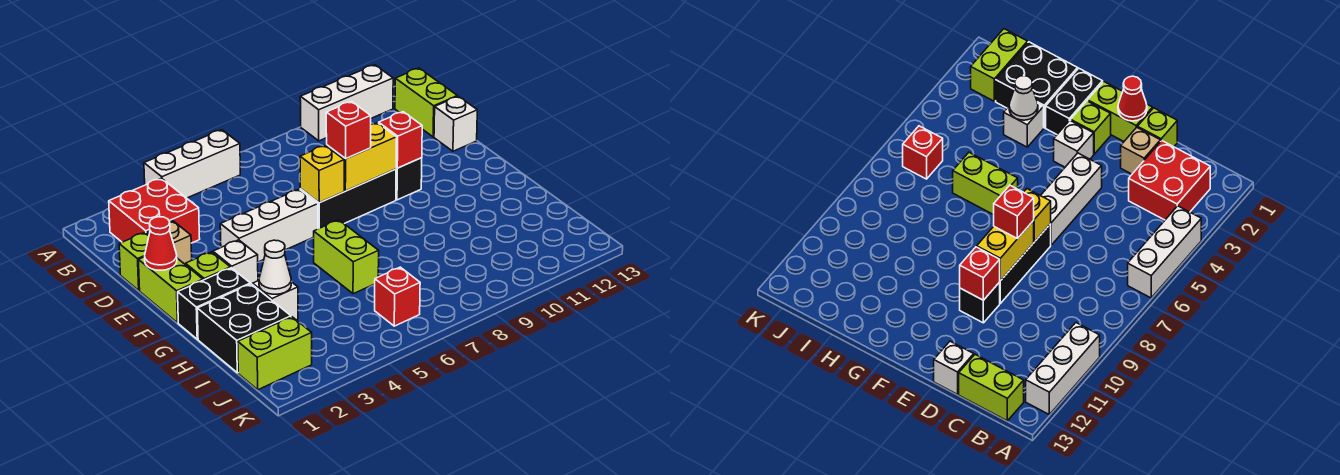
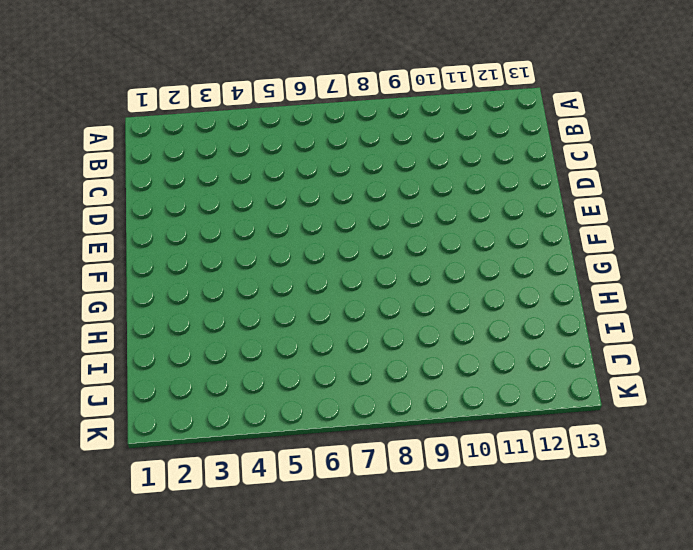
none -> white 1x3 brick [144,130,240,198]
none -> white 1x3 brick [300,65,393,141]
none -> red 2x2 brick [109,178,200,243]

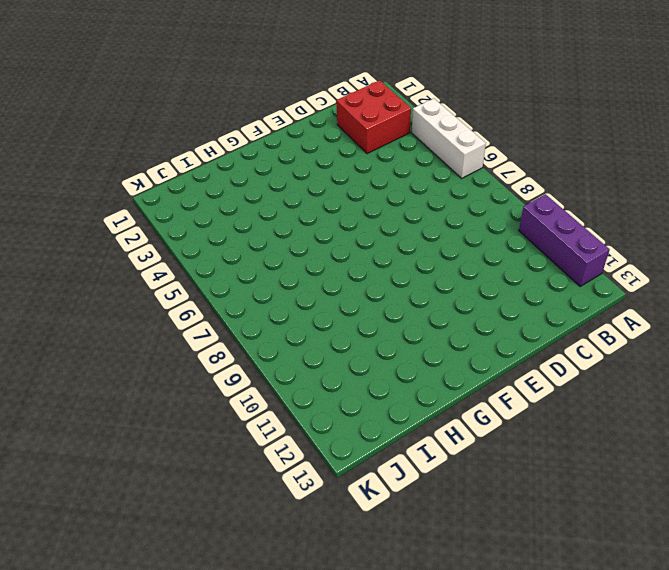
purple 1x3 brick [519,194,610,286] -> white 1x3 brick [300,65,393,141]
none -> lime 1x2 brick [395,68,457,137]
none -> lime 1x1 brick [119,232,149,290]
none -> tan 1x1 brick [147,221,192,265]

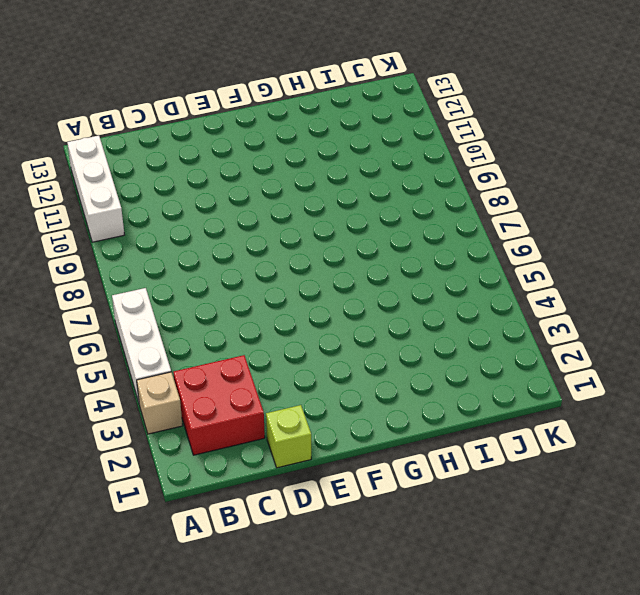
tan 1x1 brick [137,372,182,434] -> tan 1x1 brick moved to [147,221,192,265]
none -> lime 1x2 brick [395,68,457,137]
none -> white 1x1 brick [434,96,477,151]
none -> lime 1x2 brick [139,257,203,323]

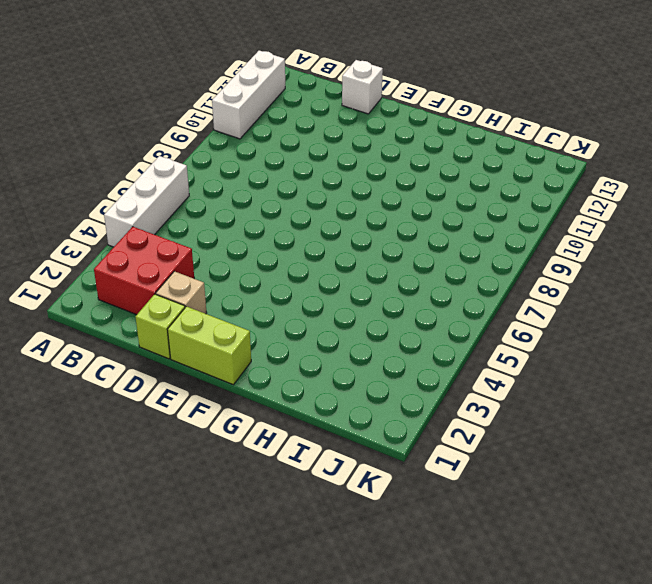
none -> lime 1x2 brick [395,68,457,137]
none -> white 1x3 brick [220,189,318,262]
none -> black 1x3 brick [300,169,396,229]

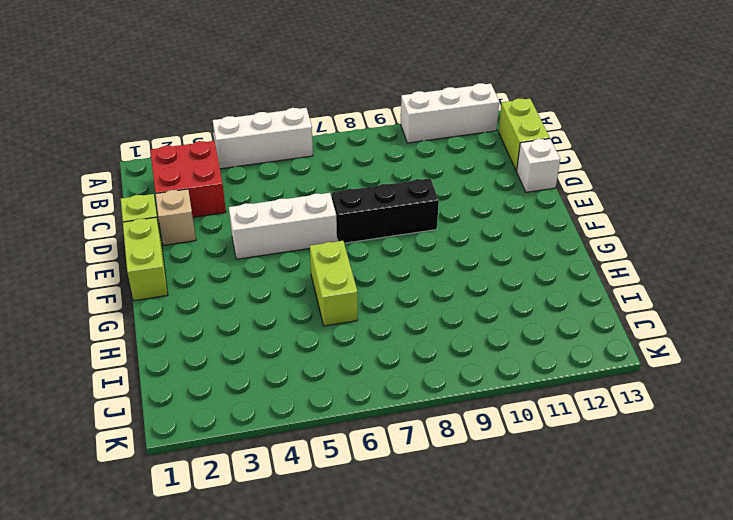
none -> black 1x1 brick [396,158,422,200]
none -> lime 1x1 brick [186,252,230,280]
none -> white 1x1 brick [213,240,258,285]

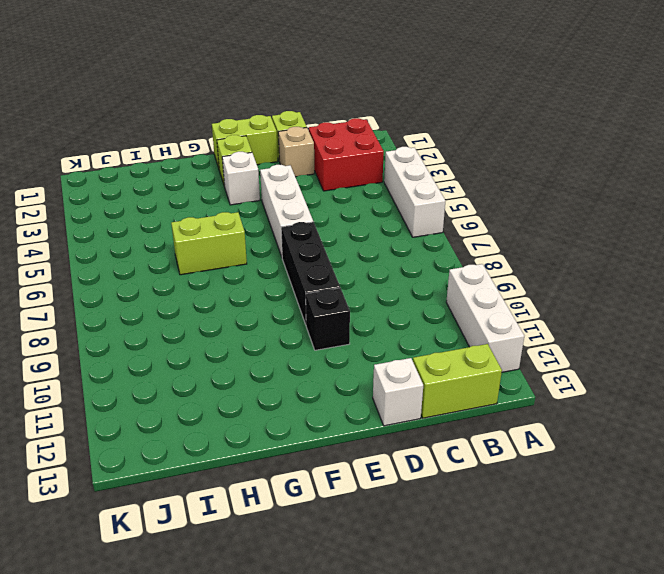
none -> black 1x2 brick [178,268,250,339]
none -> black 2x2 brick [197,284,291,373]
none -> white 1x1 brick [253,281,298,320]

